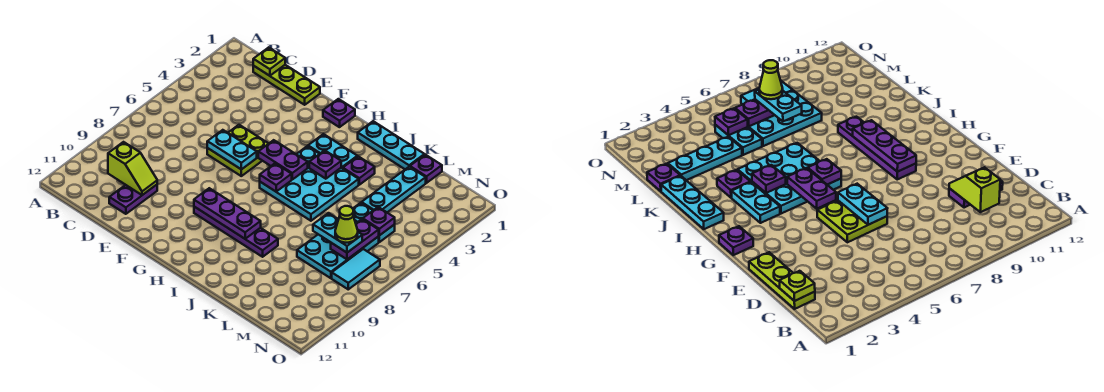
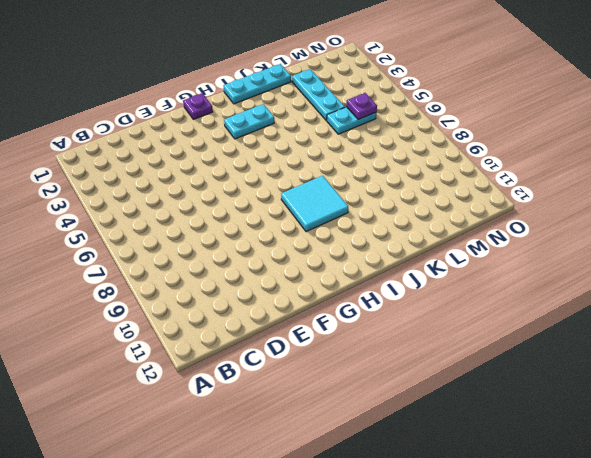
cyan 2x2 tile [281,176,348,232] -> purple 1x4 plate [194,207,278,257]
none -> lime 1x3 plate [253,65,320,105]
none -> purple 1x2 plate [109,185,157,214]
none -> lime 2x2 plate [207,125,269,176]

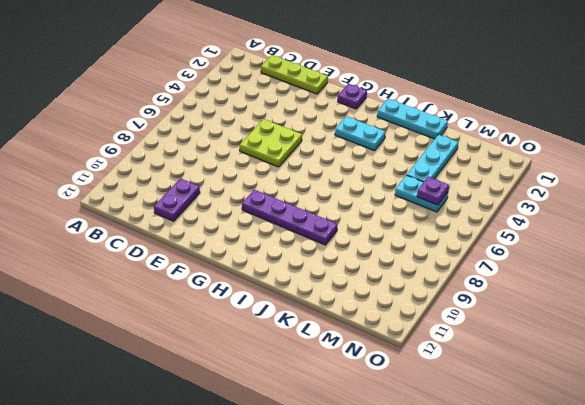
none -> cyan 3x3 plate [260,146,359,221]
none -> purple 1x1 plate [343,156,375,185]
none -> purple 1x1 plate [410,155,442,183]

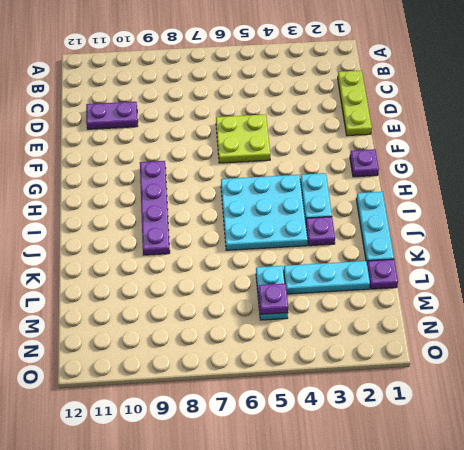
none -> cyan 2x3 plate [297,222,379,278]
none -> cyan 1x2 tile [332,249,380,289]
none -> lime 1x1 plate [253,47,285,76]

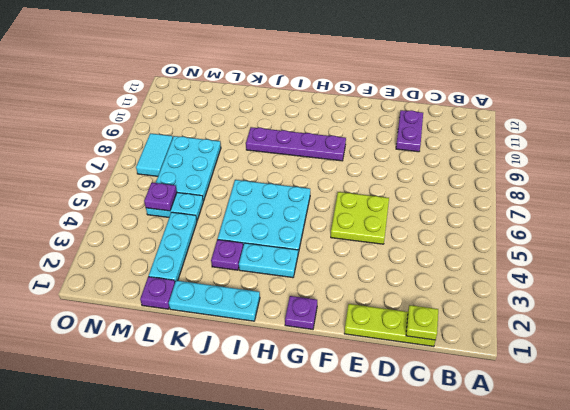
none -> lime 1x2 slope [108,142,157,195]
none -> cyan 1x2 plate [207,130,257,170]
none -> purple 1x2 plate [258,140,308,179]

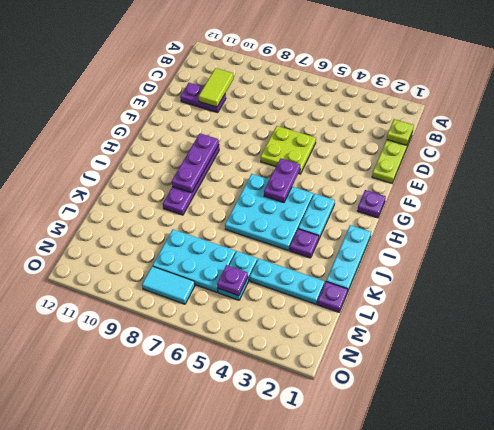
lime 1x2 tile [198,68,234,107] -> lime 1x2 slope [108,142,157,195]
none -> cyan 1x2 plate [207,130,257,170]
none -> purple 1x1 plate [260,163,292,191]
none -> purple 1x1 plate [309,150,341,179]

